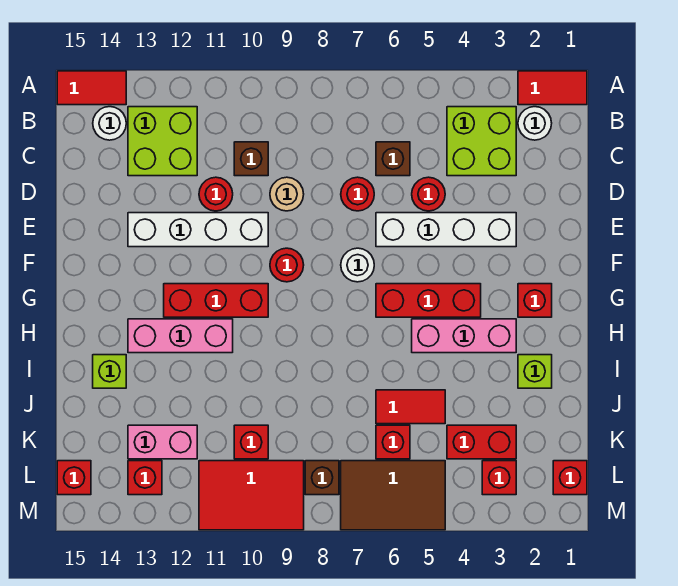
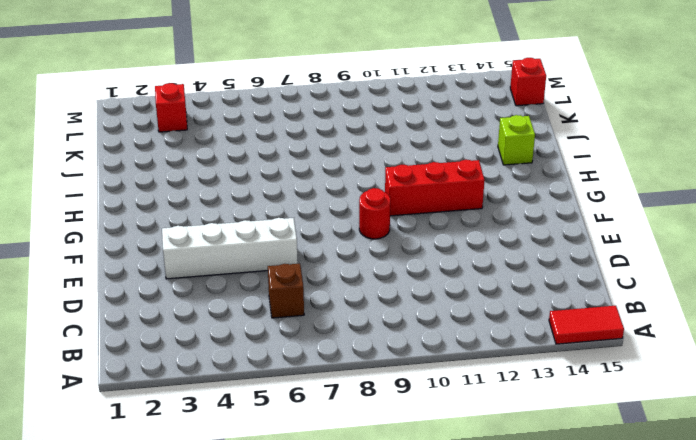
none -> red 1x2 tile [518,71,587,105]
none -> white 1x1 round brick [518,107,552,140]
none -> lime 2x2 brick [447,107,516,176]
none -> lime 2x2 brick [128,107,197,176]

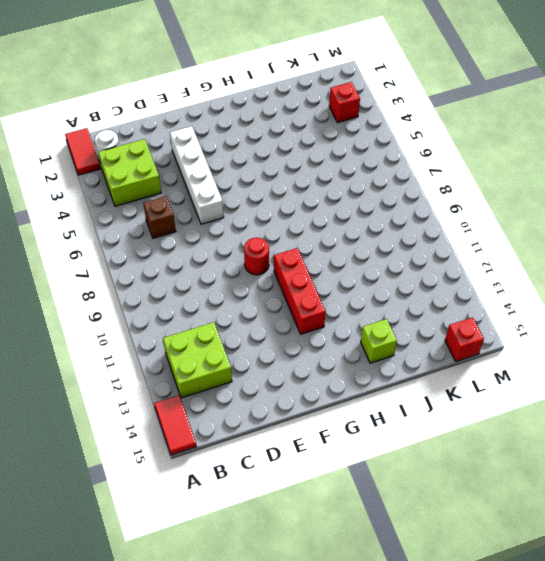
none -> white 1x1 round brick [93,107,126,140]
none -> brown 1x1 brick [234,142,268,176]
none -> red 1x1 round brick [412,177,445,211]
none -> red 1x1 round brick [341,177,374,211]

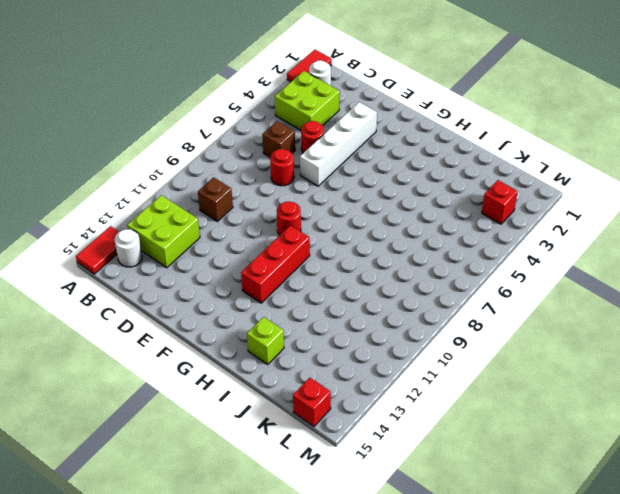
none -> tan 1x1 round brick [270,177,304,211]
none -> red 1x1 round brick [199,177,233,211]
none -> white 1x4 brick [128,213,268,247]
none -> white 1x1 round brick [341,248,374,282]

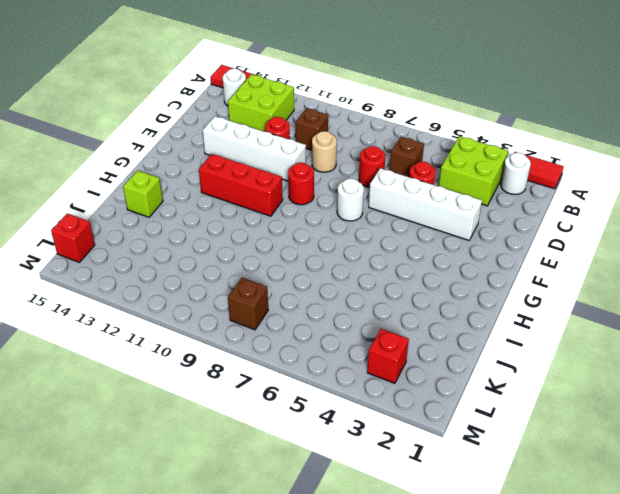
none -> red 1x1 brick [518,284,552,317]
none -> red 1x3 brick [376,284,481,317]
none -> pink 1x3 brick [412,319,516,353]
none -> pink 1x3 brick [128,319,233,353]

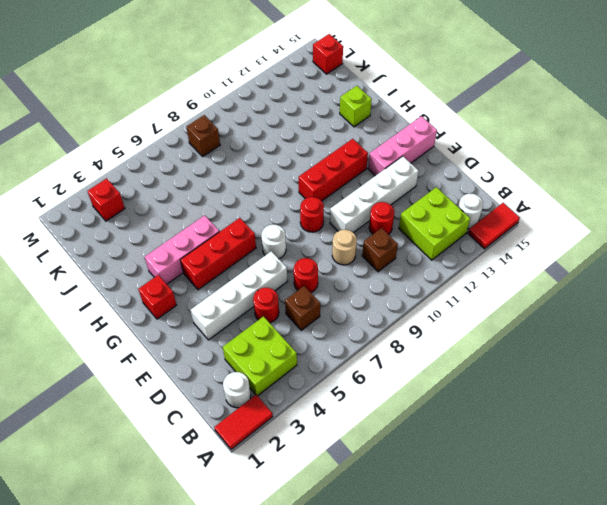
pink 1x3 brick [368,116,437,176] -> pink 1x3 brick moved to [128,319,233,353]
none -> lime 1x1 brick [518,355,552,388]
none -> red 1x2 tile [376,390,445,424]
none -> red 1x2 brick [447,425,516,459]
none -> red 1x1 brick [376,425,410,459]

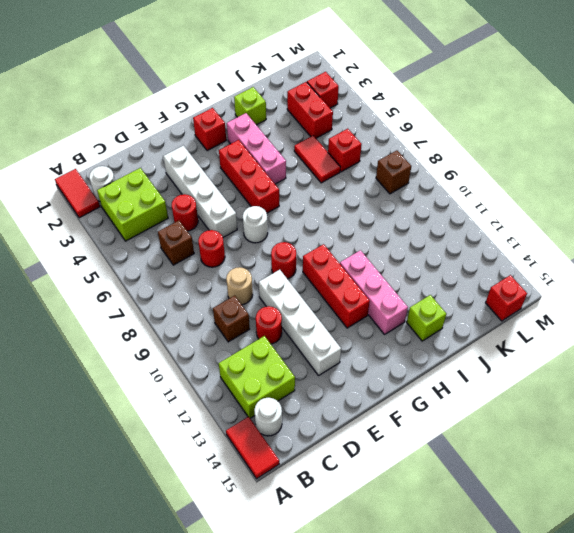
none -> red 1x1 brick [234,425,268,459]
none -> pink 1x2 brick [128,425,197,459]
none -> red 1x1 brick [553,461,587,495]
none -> brown 2x3 tile [341,461,445,530]

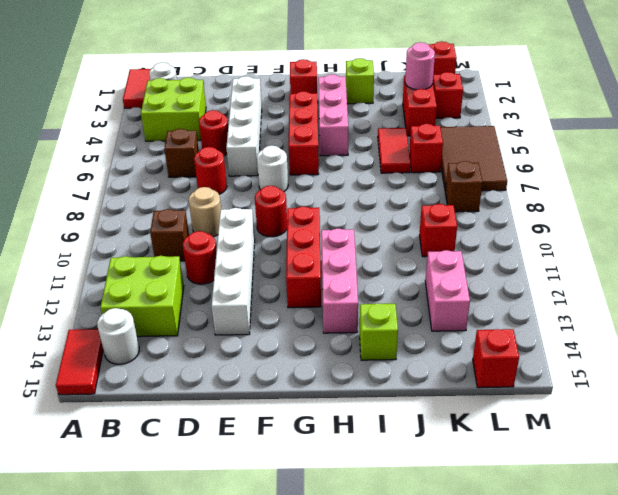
pink 1x1 round brick [405,42,435,90] -> none
none -> red 2x3 tile [199,461,304,530]
none -> red 1x1 brick [128,461,162,495]

